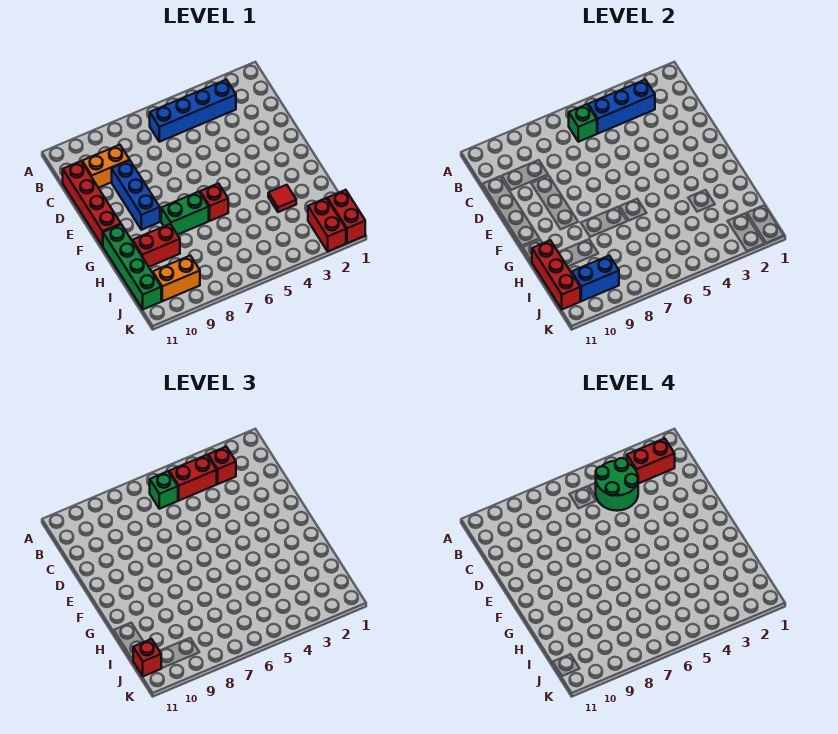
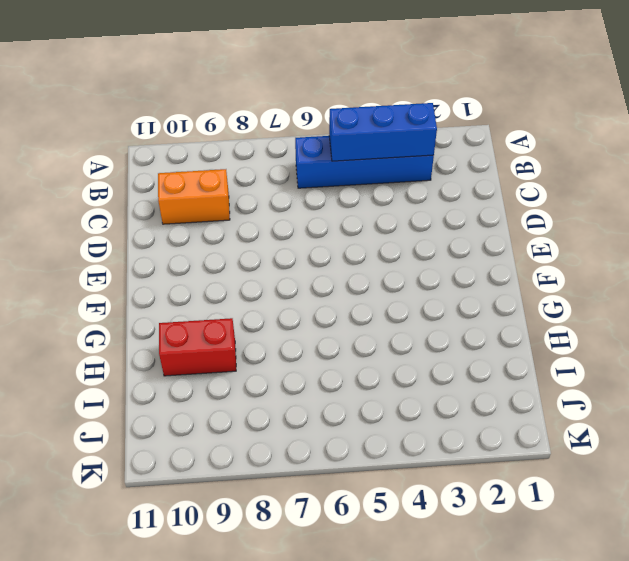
none -> red 1x4 brick [63,161,121,246]
none -> blue 1x3 brick [112,161,160,230]
none -> red 1x1 brick [200,183,228,221]

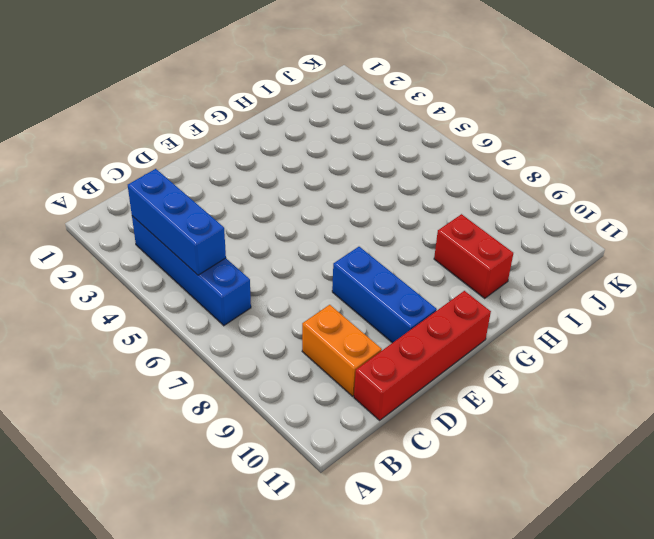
blue 1x3 brick [332,247,437,343] -> blue 1x3 brick turned to [112,161,160,230]
none -> red 1x1 brick [200,183,228,221]
none -> green 1x2 brick [161,192,209,235]
none -> green 1x4 brick [103,224,161,309]

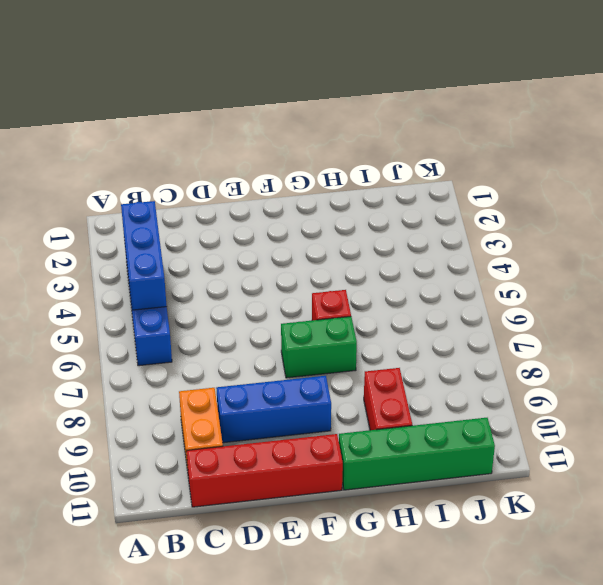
green 1x2 brick [281,317,357,378] -> green 1x2 brick turned to [161,192,209,235]
none -> red 1x1 tile [268,185,296,212]
none -> red 1x2 brick [327,190,365,243]
none -> red 1x2 brick [308,198,346,251]

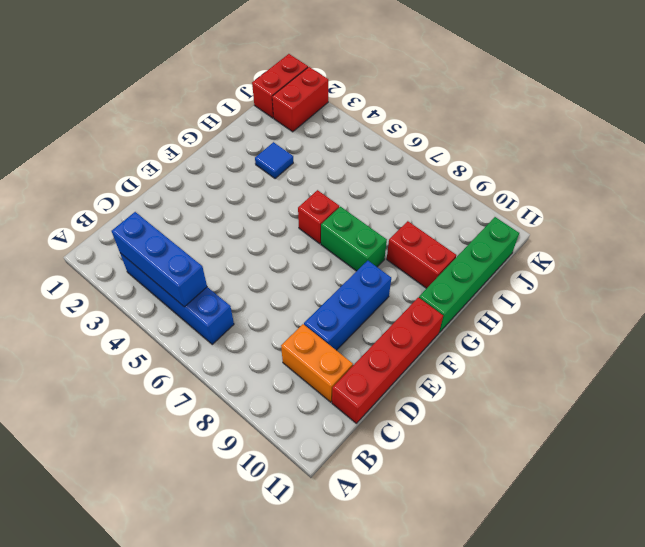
blue 1x1 tile [255,142,293,179] -> red 1x1 tile [268,185,296,212]
none -> orange 1x2 brick [153,256,200,301]
none -> green 1x1 brick [569,104,597,142]
none -> red 1x3 brick [532,240,580,309]

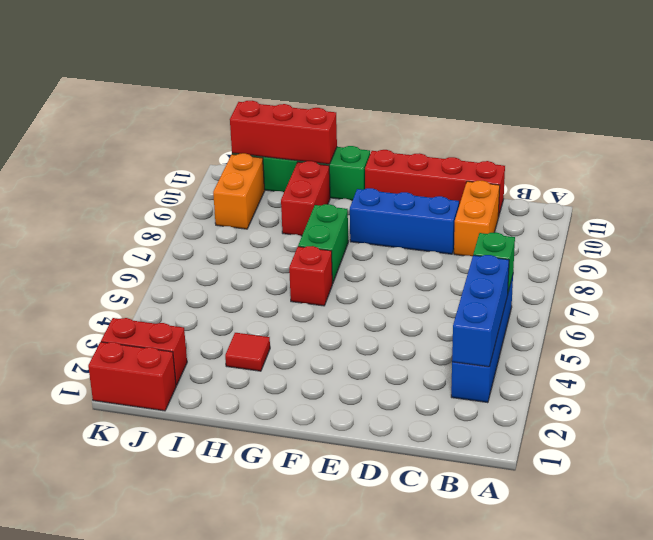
none -> blue 1x2 brick [572,256,619,301]
none -> red 1x1 brick [208,447,236,484]
none -> red 1x2 brick [169,455,217,500]

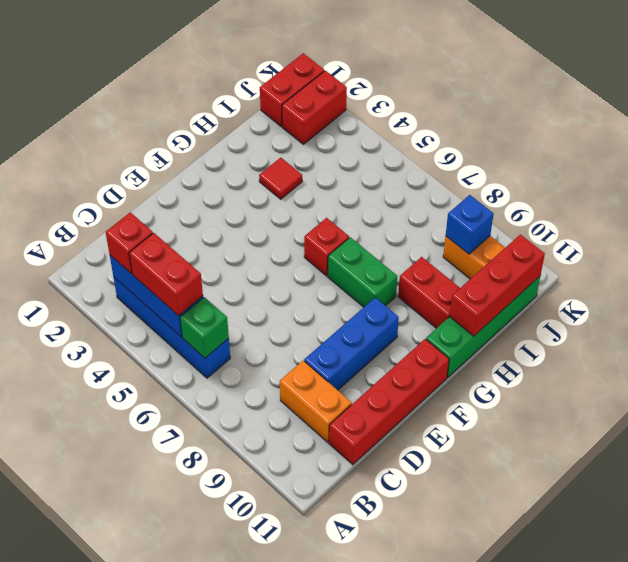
blue 1x1 brick [446,195,493,254] -> blue 1x2 brick [572,256,619,301]
none -> green 1x1 brick [150,471,178,509]
none -> red 1x1 brick [133,639,161,676]
none -> red 1x2 brick [627,438,675,484]

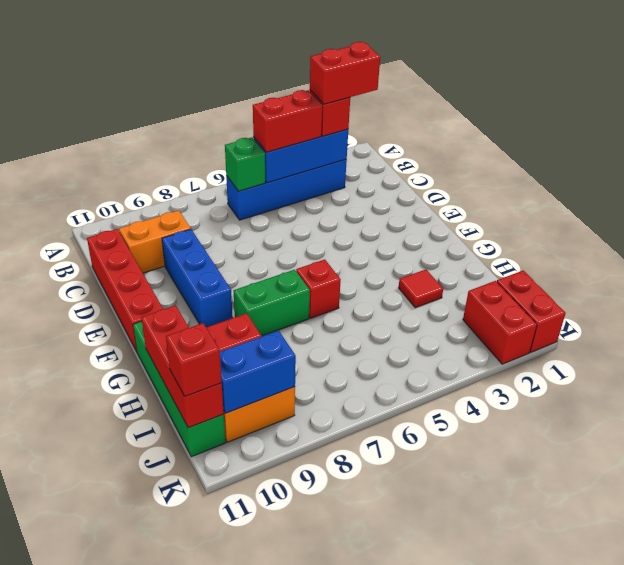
none -> green 1x1 brick [150,471,178,509]
none -> green 2x2 round brick [596,458,638,511]

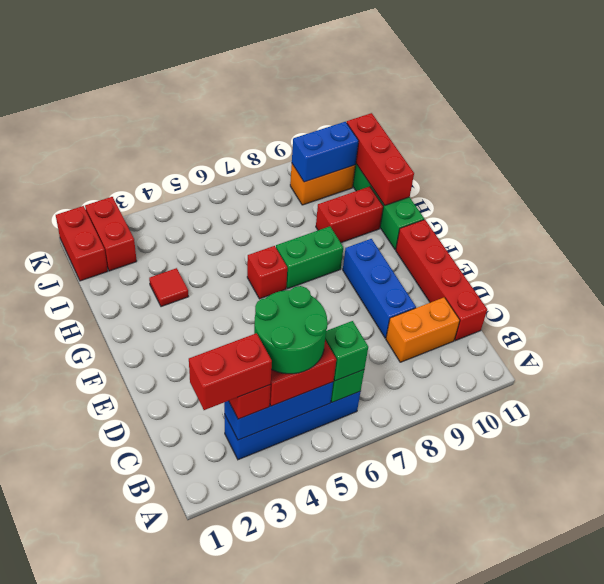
none -> red 1x1 brick [133,639,161,676]

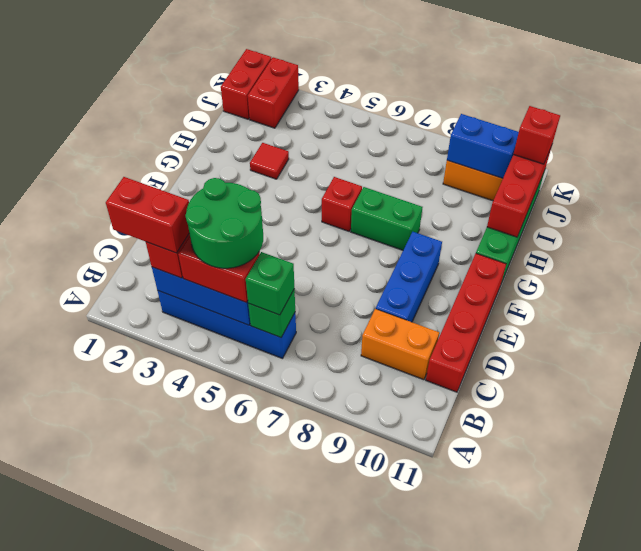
none -> red 1x2 brick [133,224,180,267]

